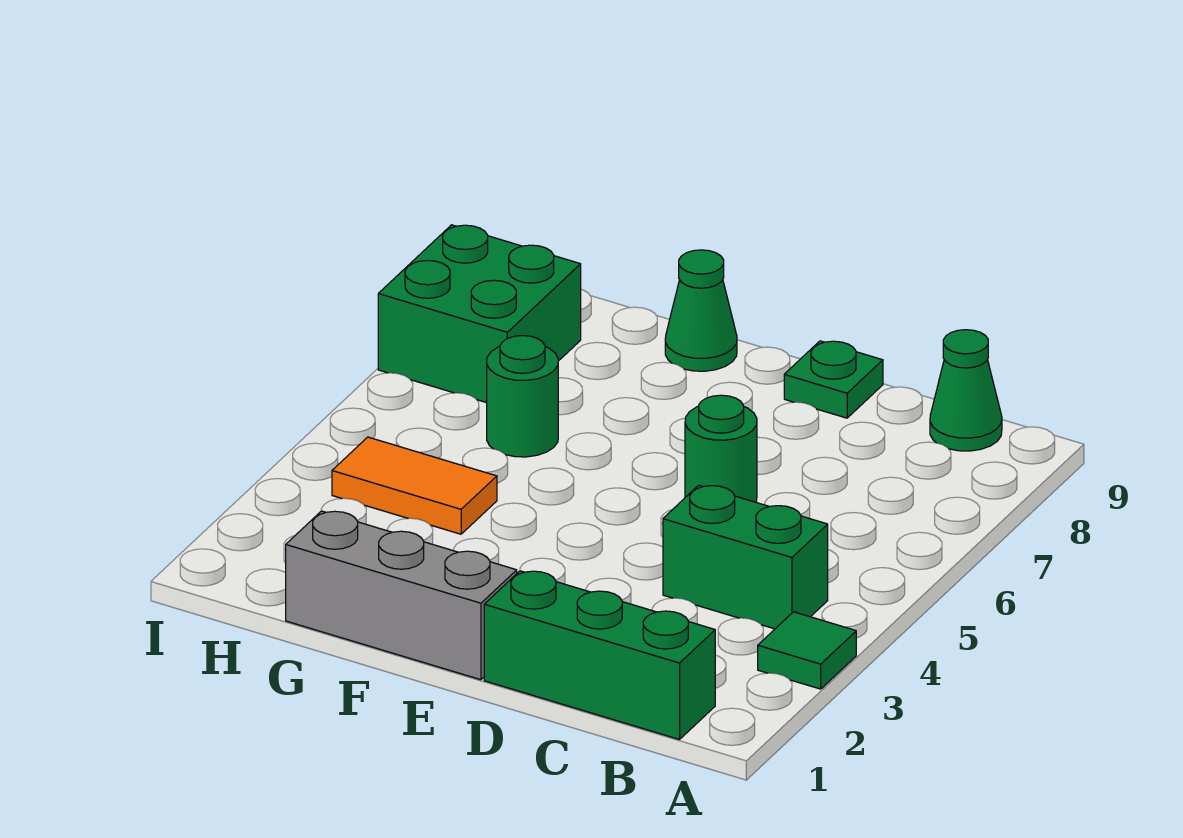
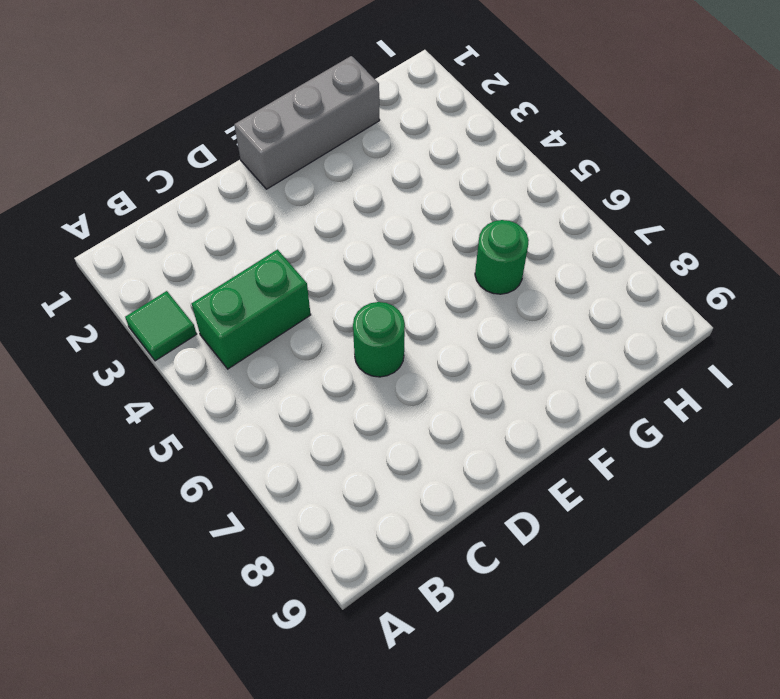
none -> green 1x3 brick [484,571,715,740]
none -> green 1x1 cone [930,330,1002,451]

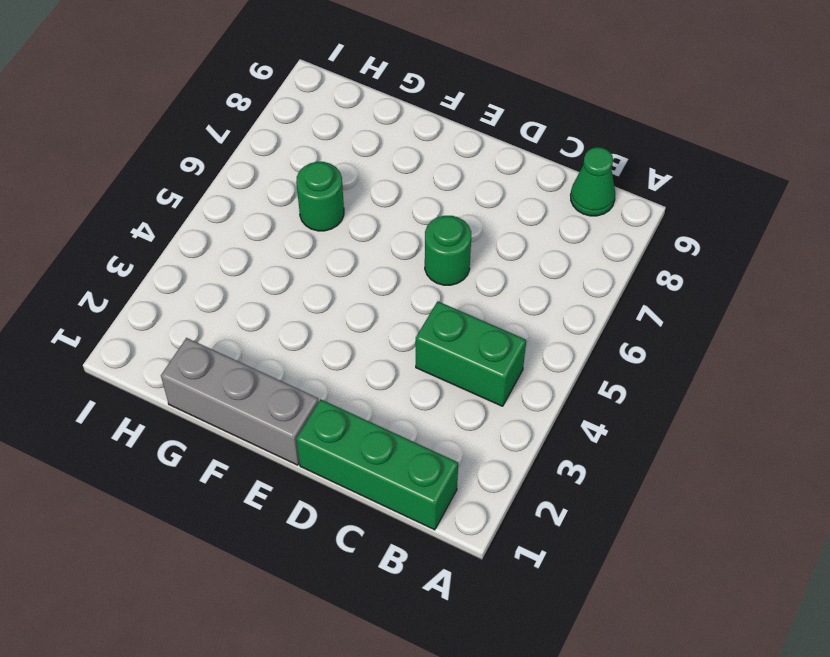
none -> green 1x1 tile [758,612,856,689]
none -> green 1x1 plate [784,341,883,418]

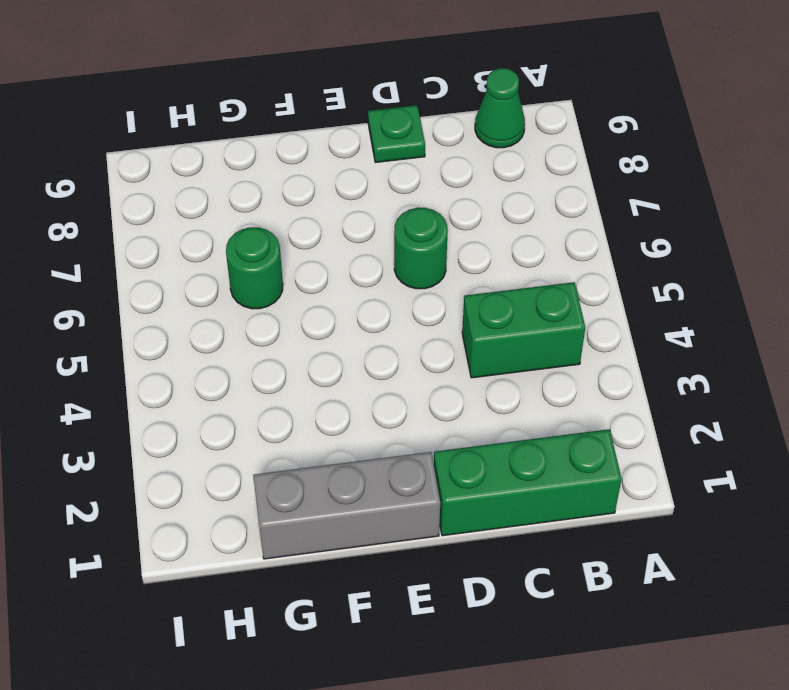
none -> green 1x1 tile [758,612,856,689]
none -> green 1x1 cone [665,250,737,371]

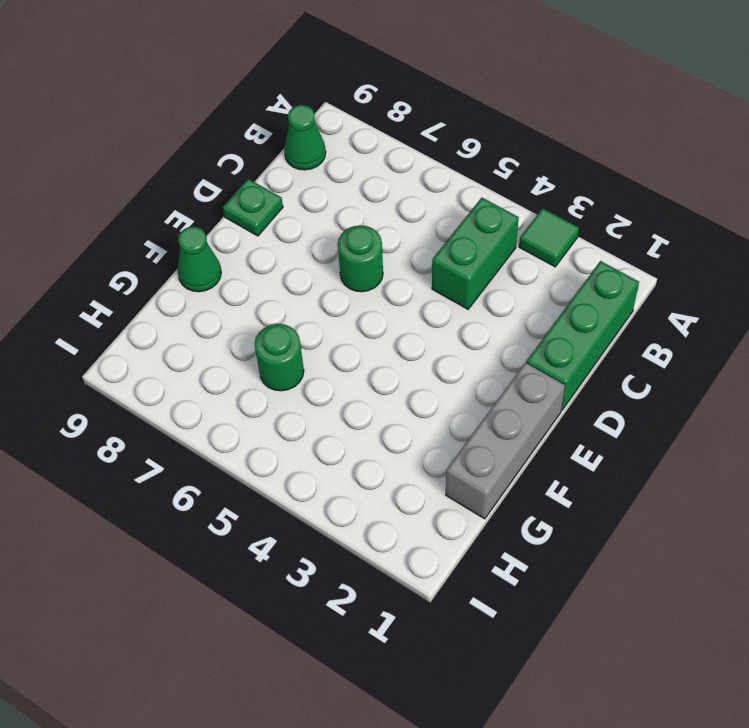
none -> orange 1x2 tile [332,437,497,534]
none -> green 2x2 brick [378,225,581,403]

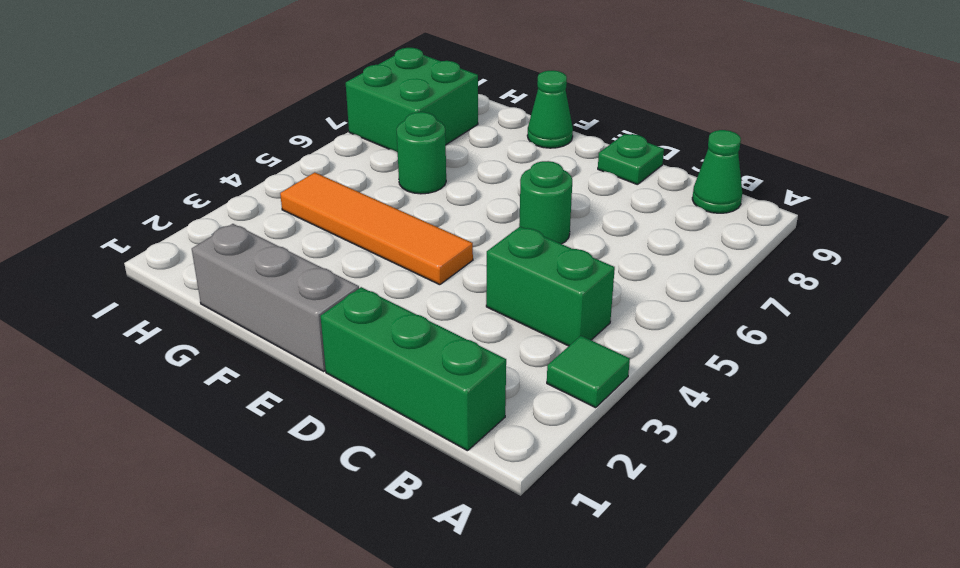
orange 1x4 tile [280,172,473,285] -> orange 1x2 tile [332,437,497,534]

